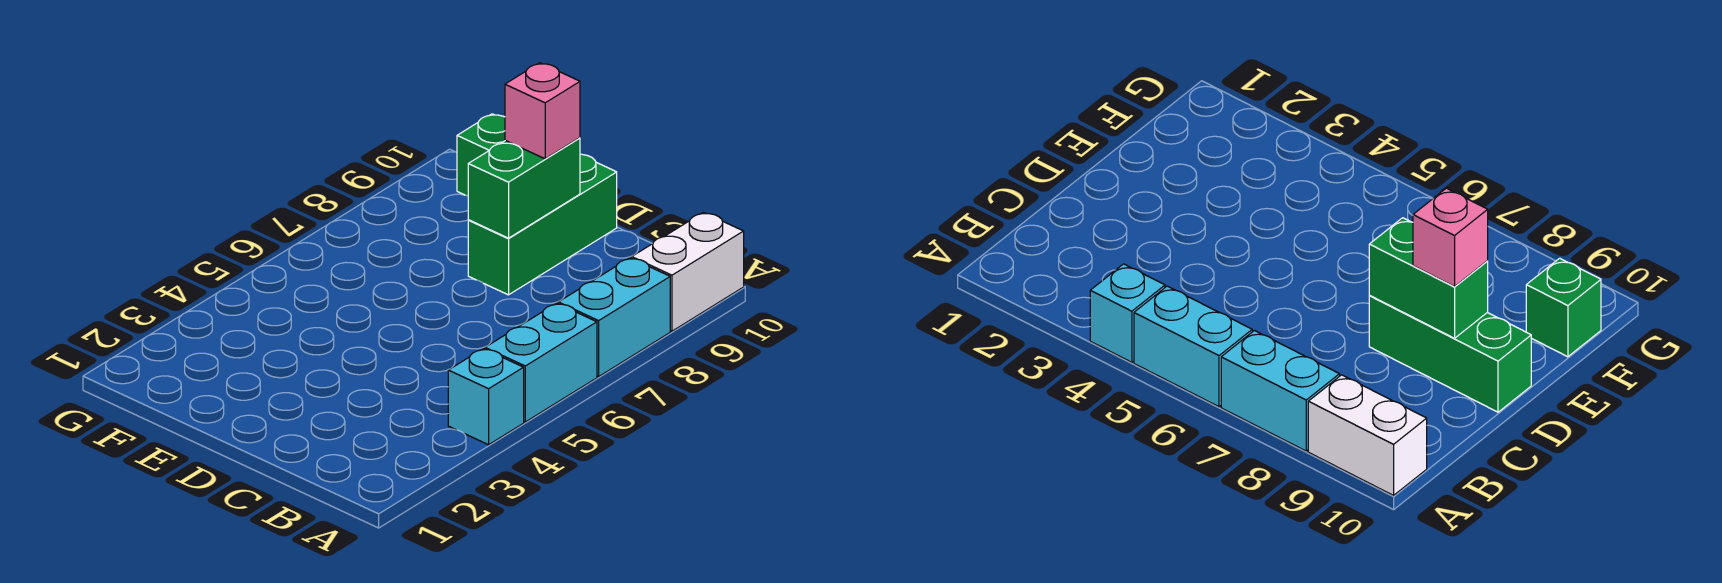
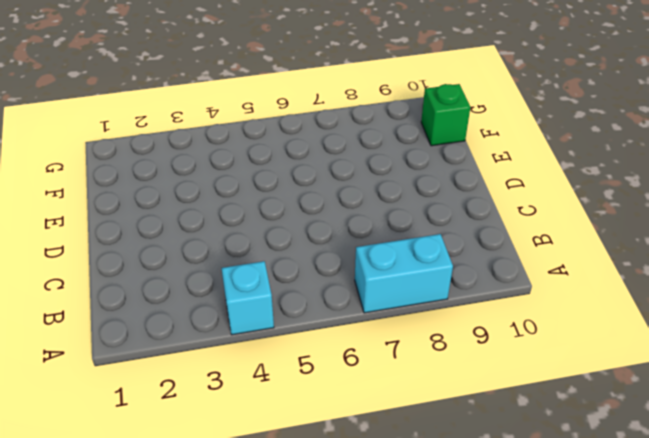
none -> cyan 1x2 brick [485,303,597,422]
none -> white 1x2 brick [632,212,744,331]

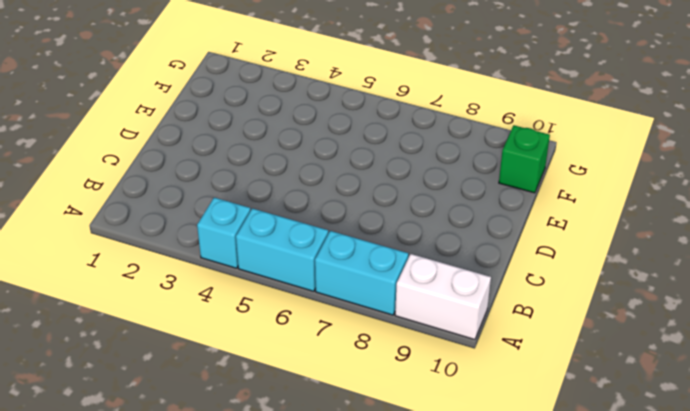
none -> green 1x3 brick [468,154,617,295]
none -> green 1x2 brick [468,138,580,238]

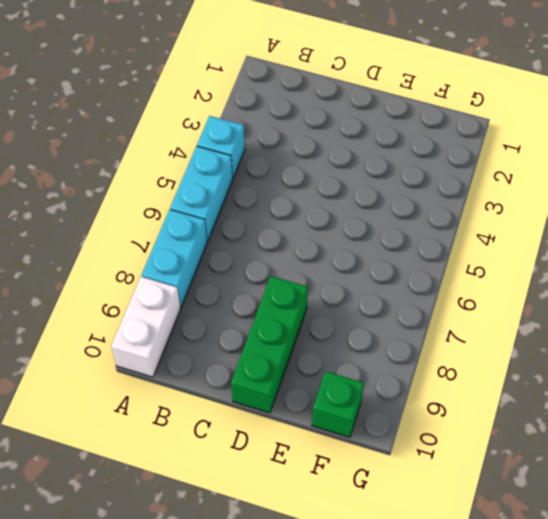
none -> green 1x2 brick [468,138,580,238]
none -> pink 1x1 brick [505,63,580,159]

